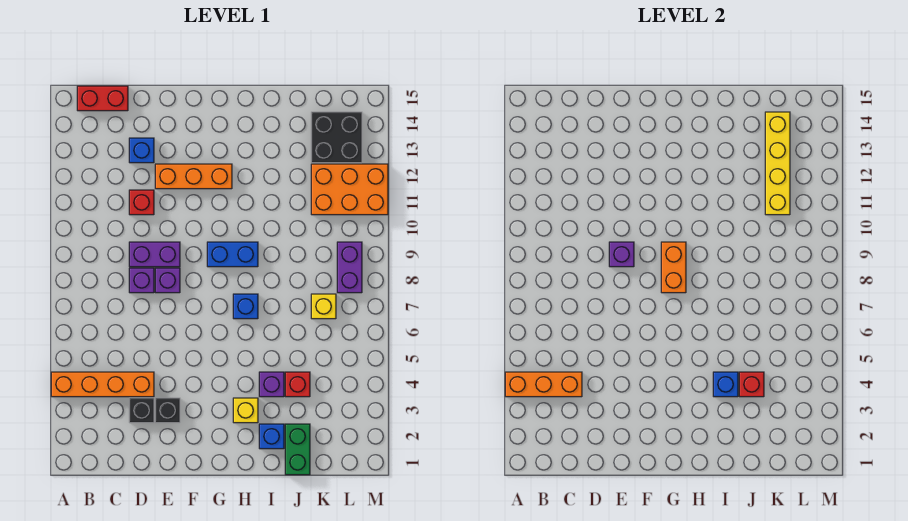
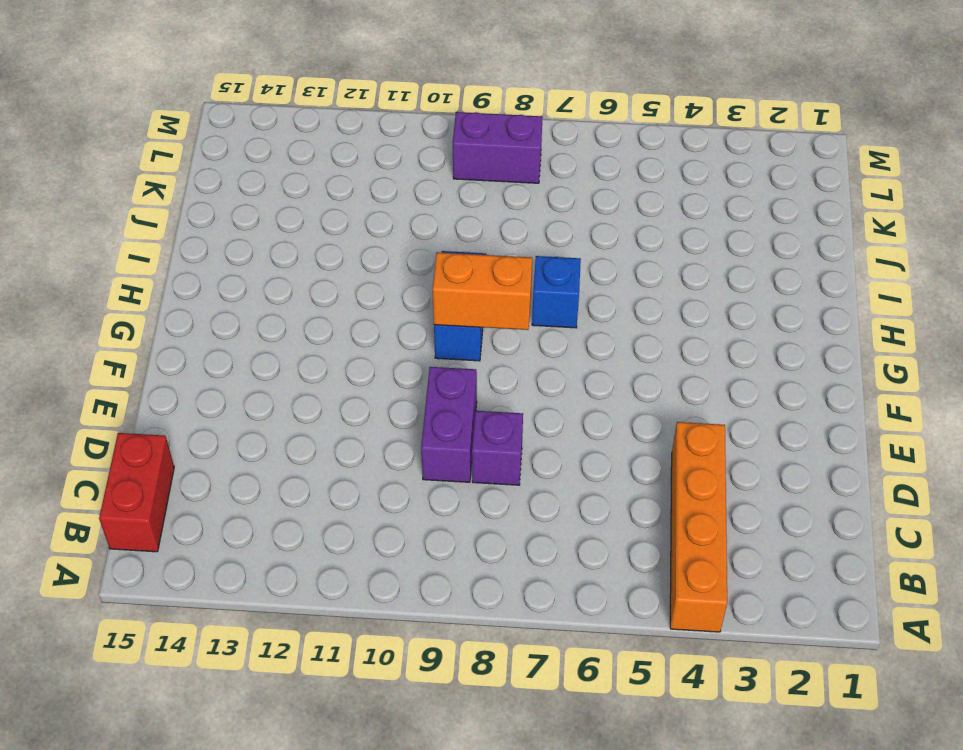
none -> black 1x1 brick [129,398,154,423]
none -> red 1x1 brick [129,190,154,215]
none -> blue 1x1 brick [129,138,154,163]

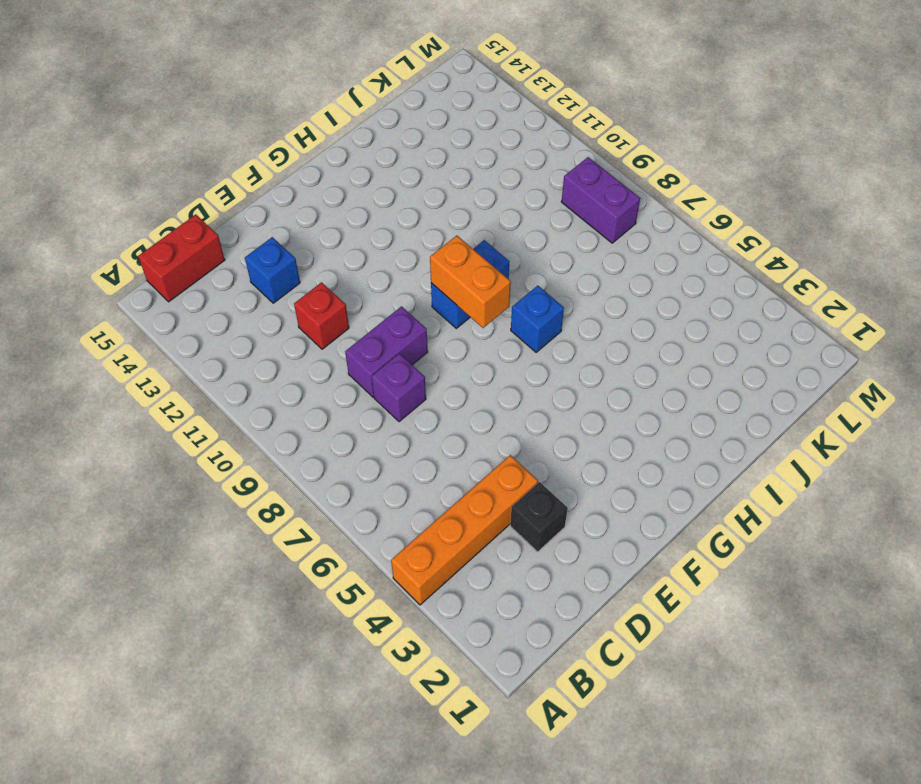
none -> black 1x1 brick [155,398,180,423]
none -> purple 1x1 brick [155,268,180,293]
none -> orange 1x3 brick [155,164,232,189]

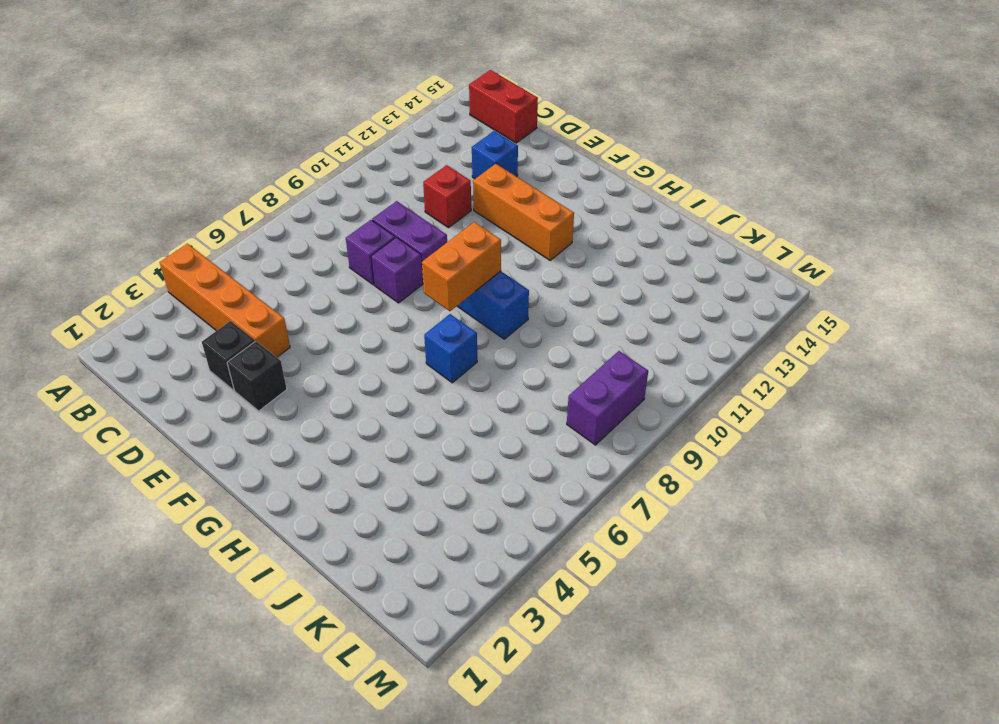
none -> yellow 1x1 brick [233,398,258,423]
none -> blue 1x1 brick [259,424,284,449]
none -> purple 1x1 brick [259,372,284,397]

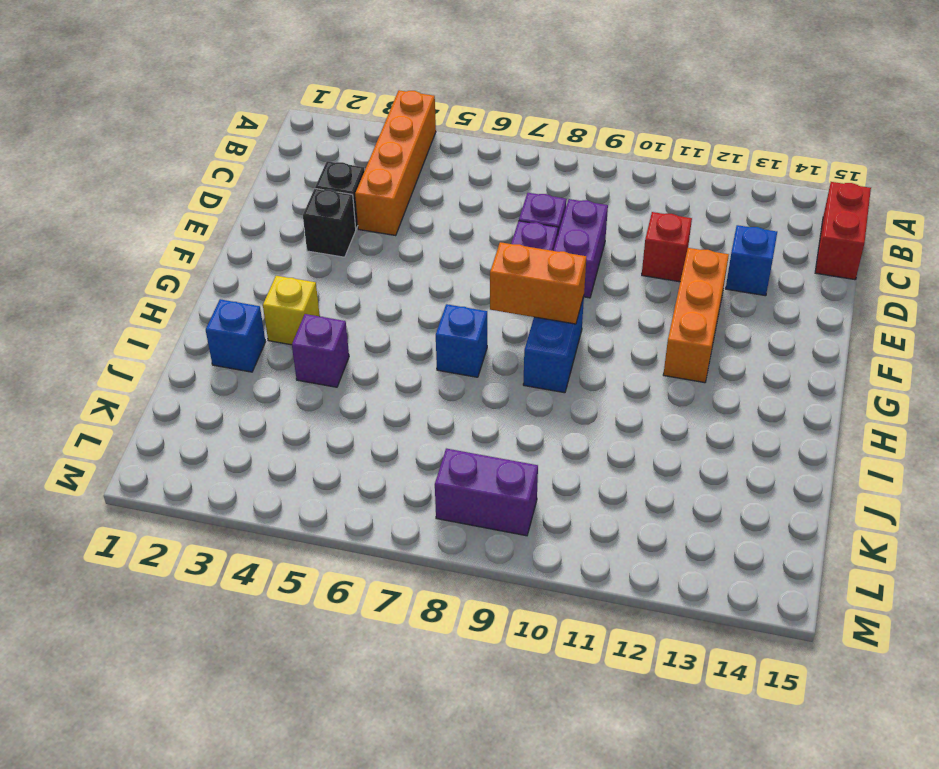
none -> green 1x2 brick [285,424,310,475]
none -> red 1x1 brick [285,372,310,397]
none -> yellow 1x1 brick [311,294,336,319]

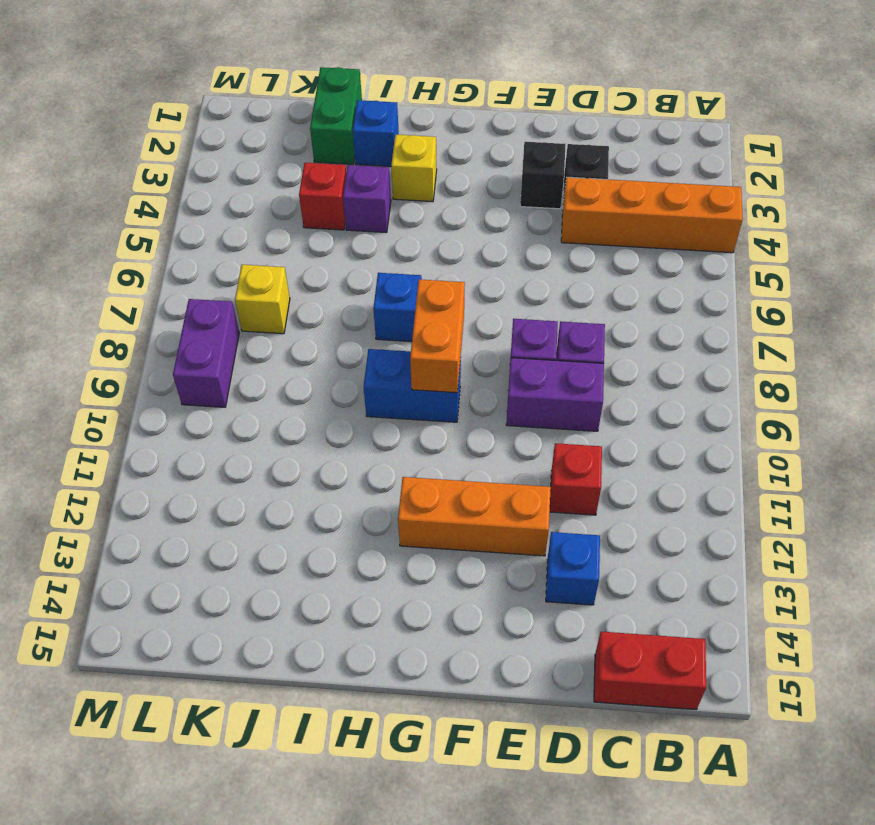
none -> orange 2x3 brick [311,164,388,215]
none -> black 2x2 brick [311,112,362,163]
none -> orange 1x3 brick [505,372,582,397]

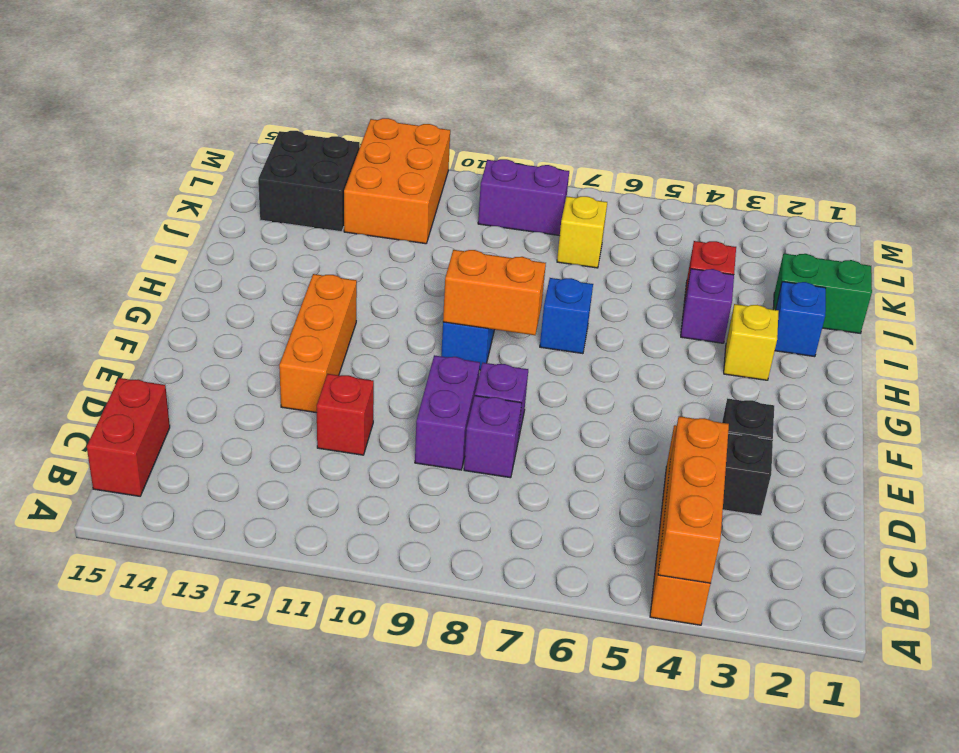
none -> blue 1x1 brick [129,138,154,163]
none -> purple 1x1 brick [609,242,634,267]
none -> blue 1x1 brick [713,372,738,397]

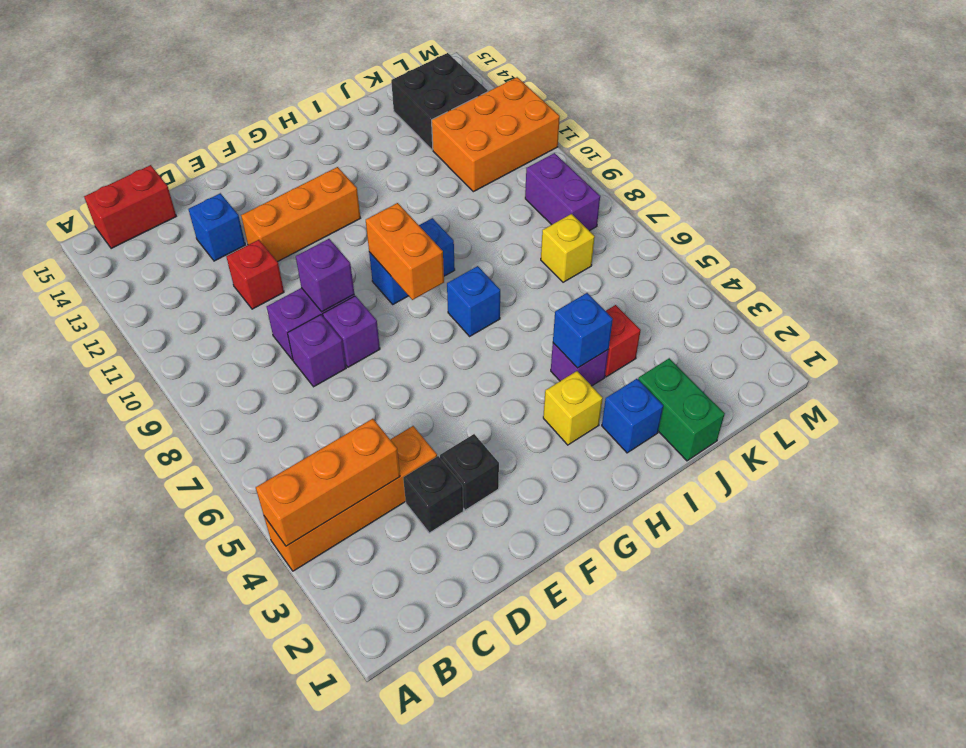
none -> red 1x1 brick [739,372,764,397]
none -> yellow 1x4 brick [765,112,790,215]

